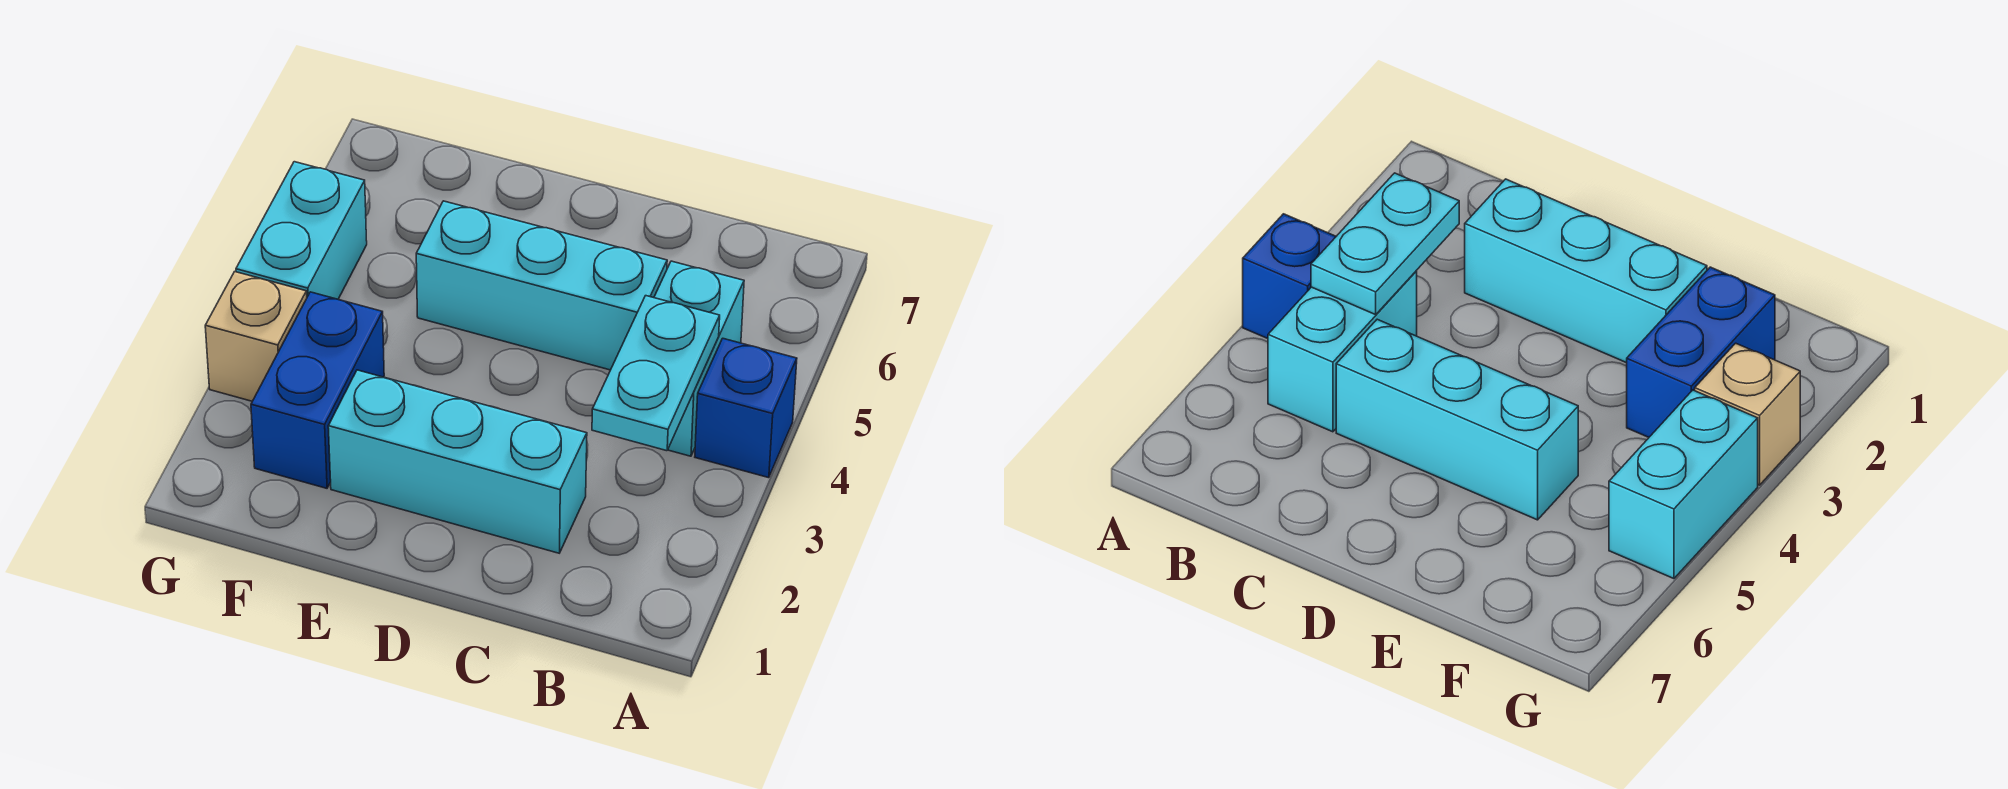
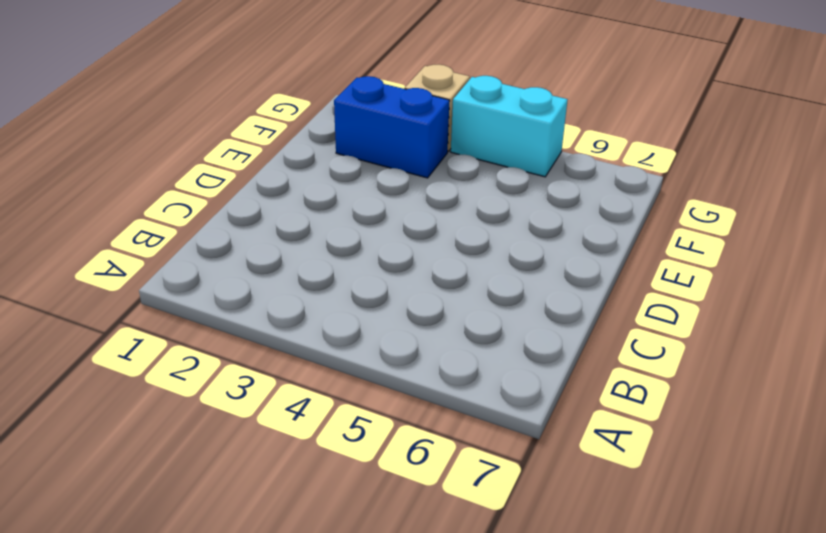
none -> blue 1x1 brick [695,338,797,478]
none -> cyan 1x2 brick [654,261,744,456]

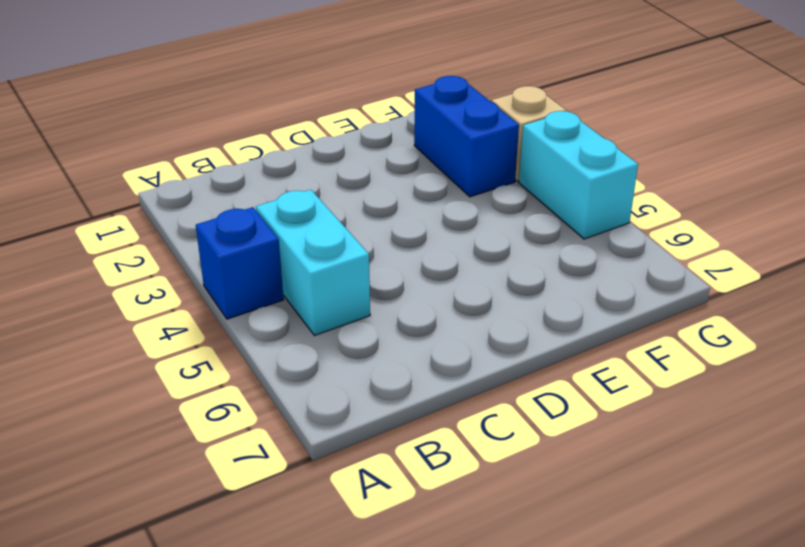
none -> cyan 1x3 brick [328,370,587,553]
none -> cyan 1x3 brick [416,201,667,370]

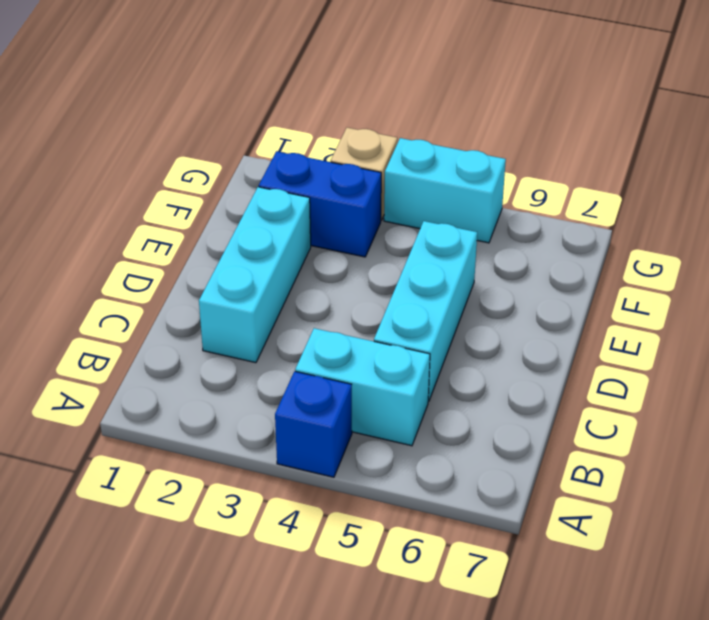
none -> cyan 1x2 plate [592,296,720,451]

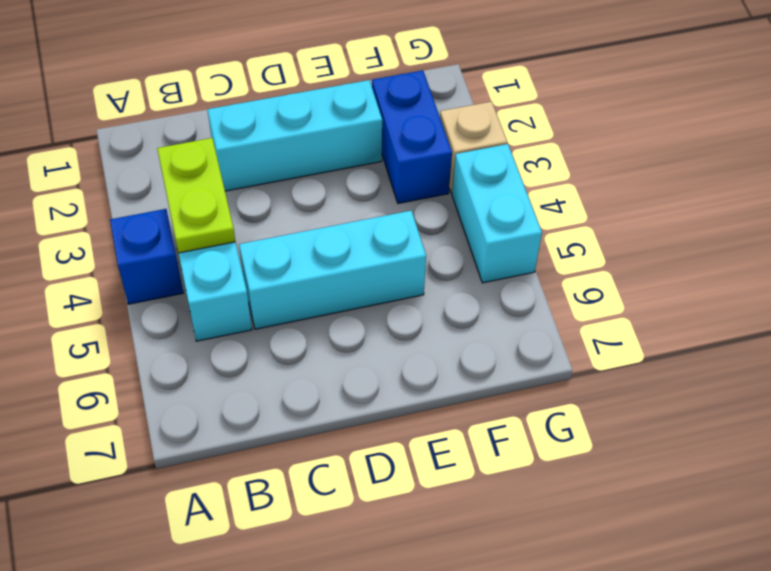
lime 1x2 plate [157,138,235,253] -> cyan 1x2 plate [592,296,720,451]

